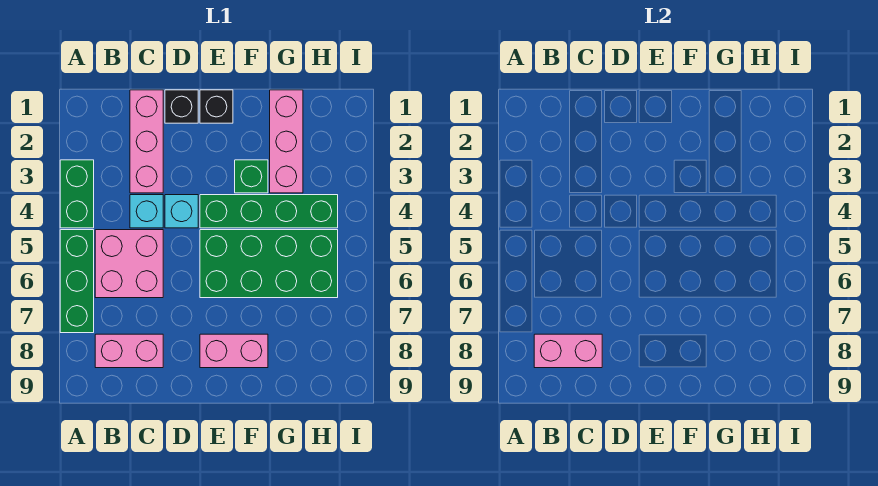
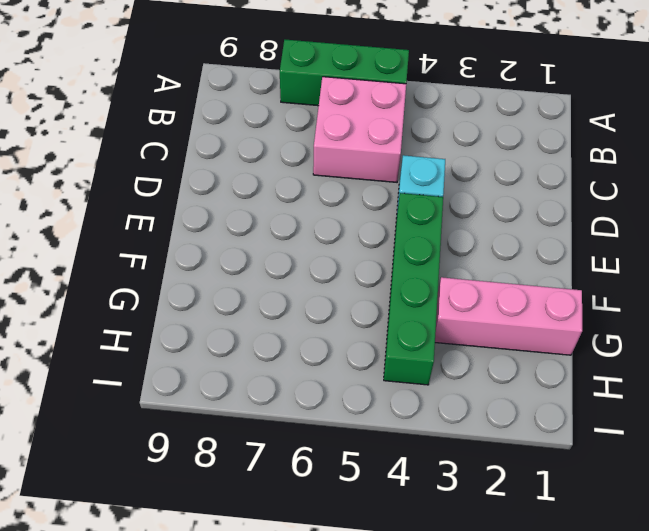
none -> green 1x2 brick [60,160,94,228]
none -> pink 1x2 brick [95,334,163,368]
none -> pink 1x3 brick [130,90,163,193]

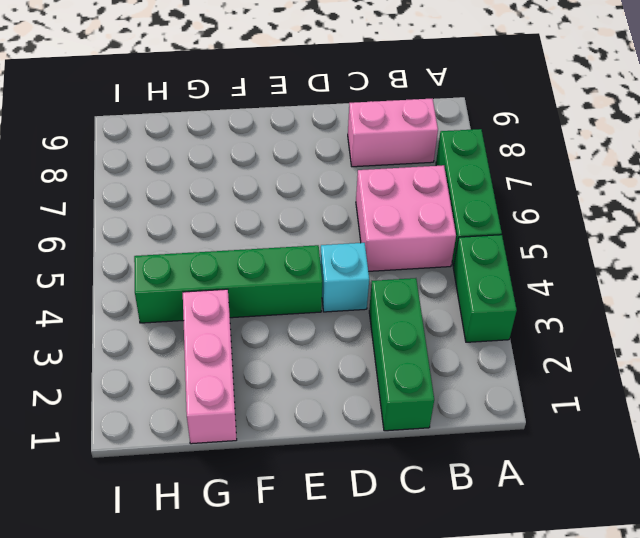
green 1x3 brick [369,278,434,431] -> pink 1x3 brick [130,90,163,193]
none -> cyan 1x1 brick [130,195,163,228]
none -> black 1x1 brick [165,90,198,123]
none -> black 1x1 brick [200,90,233,123]

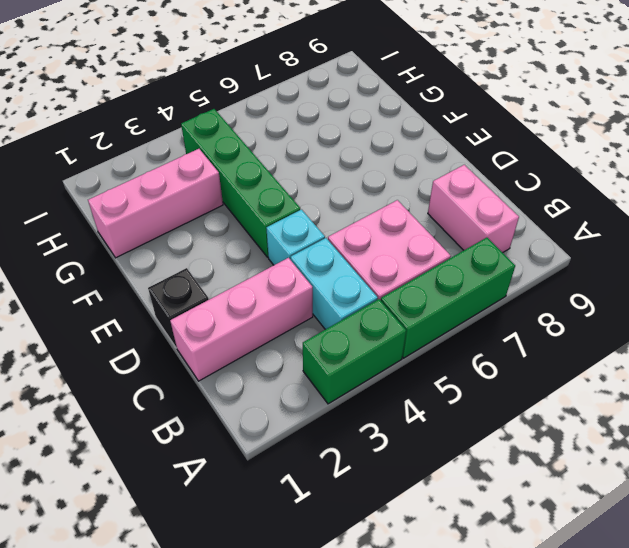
cyan 1x2 brick [290,238,378,329] -> cyan 1x1 brick [130,195,163,228]
none -> black 1x1 brick [200,90,233,123]
none -> green 2x4 brick [200,230,338,298]
none -> pink 1x2 brick [200,334,268,368]

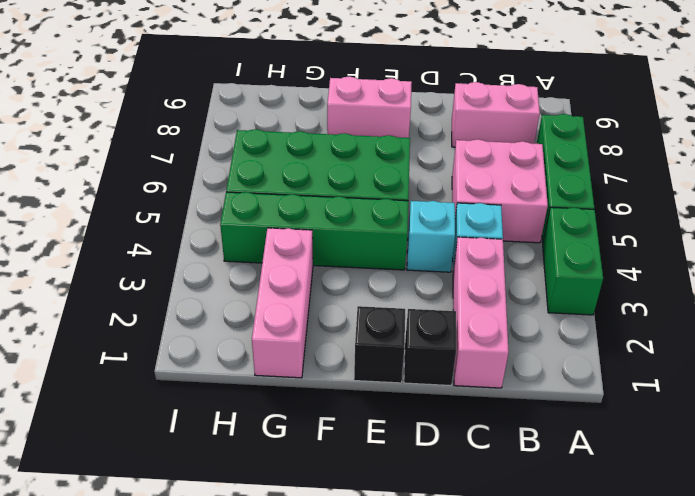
none -> green 1x1 brick [235,160,268,193]
none -> pink 1x2 brick [534,334,602,368]

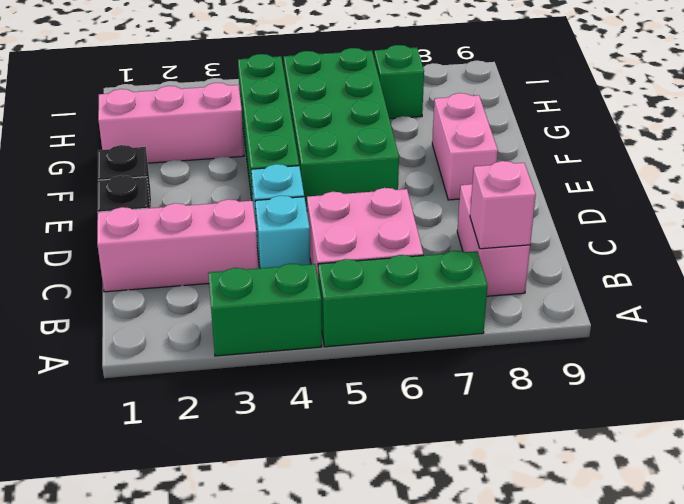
pink 1x1 brick [470,161,536,249] -> pink 1x2 brick [534,334,602,368]
green 1x1 brick [374,45,424,119] -> green 1x1 brick moved to [235,160,268,193]

